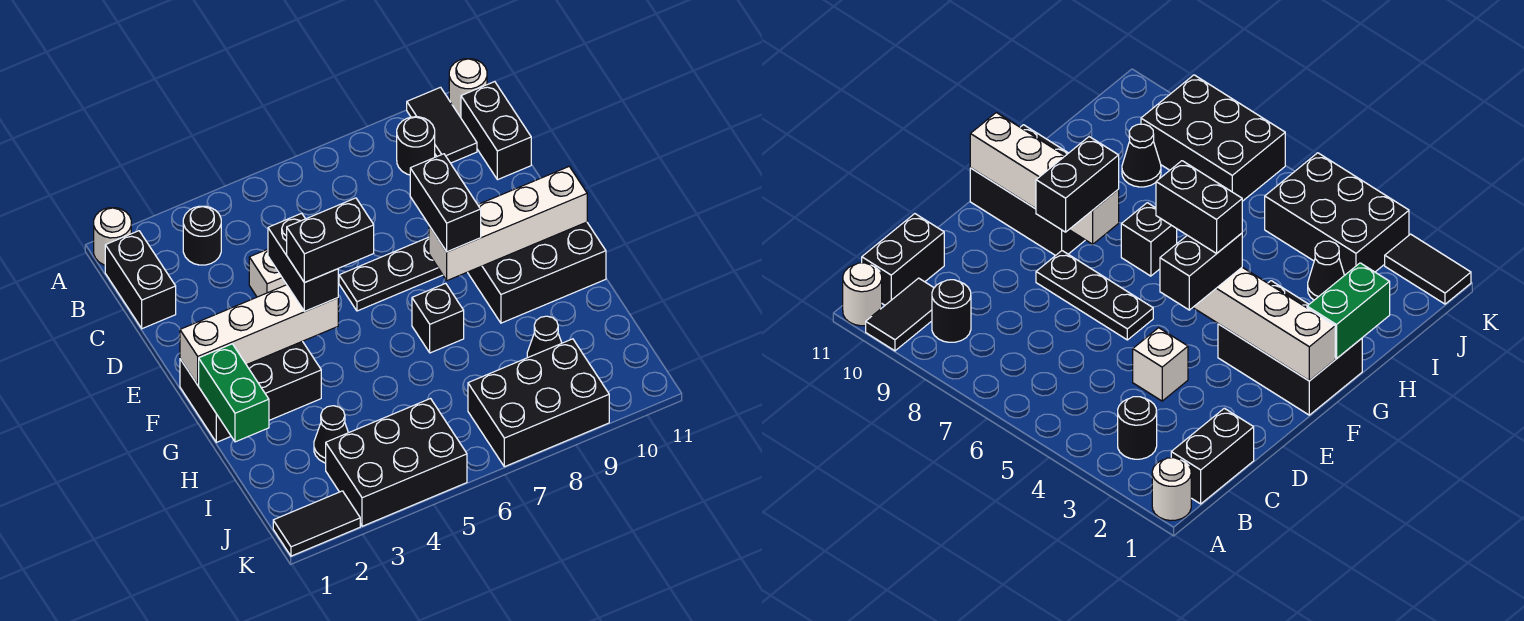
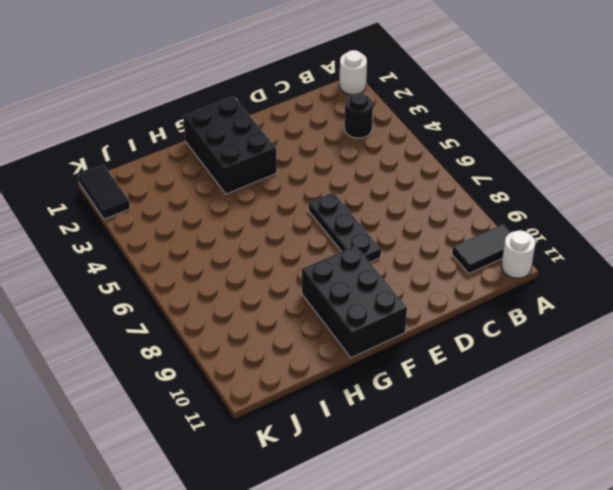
none -> black 1x2 brick [105,231,176,329]
none -> black 1x1 round brick [397,117,435,175]
none -> black 1x2 brick [461,82,531,180]

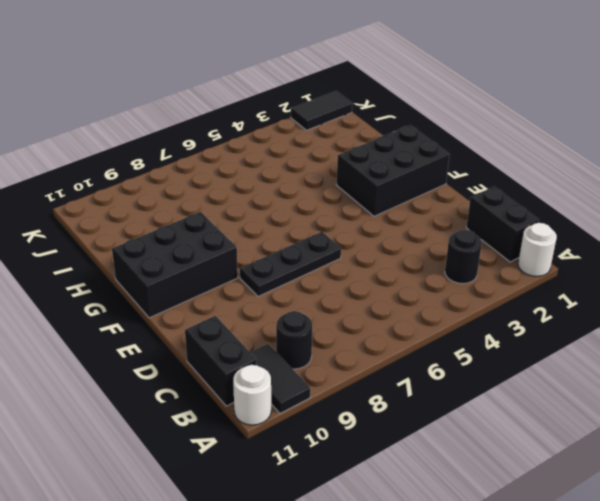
none -> white 1x1 brick [249,249,287,297]
none -> black 1x1 brick [412,283,464,353]
none -> black 1x1 cone [314,406,348,463]

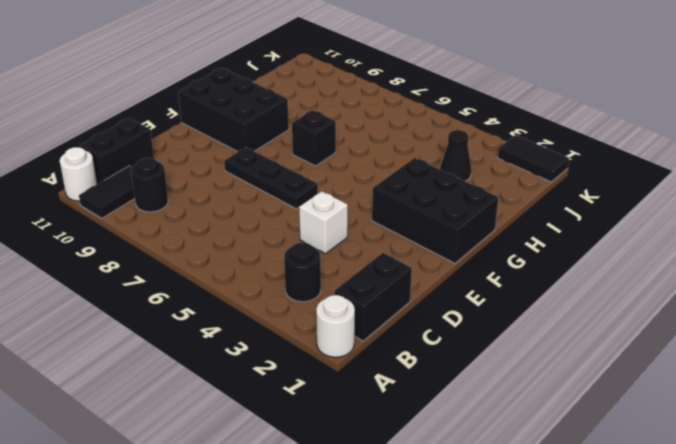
none -> black 1x1 cone [527,316,562,358]
none -> black 2x3 brick [326,399,467,526]
none -> black 2x3 brick [468,339,609,467]

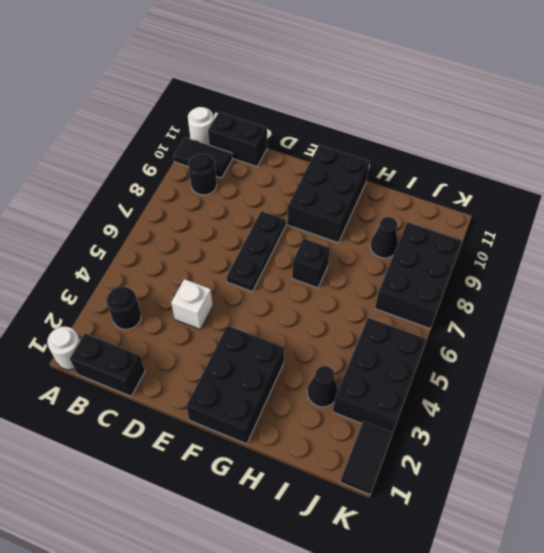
none -> white 1x4 brick [180,285,338,385]
none -> white 1x4 brick [429,166,587,281]
none -> green 1x2 brick [199,344,269,442]

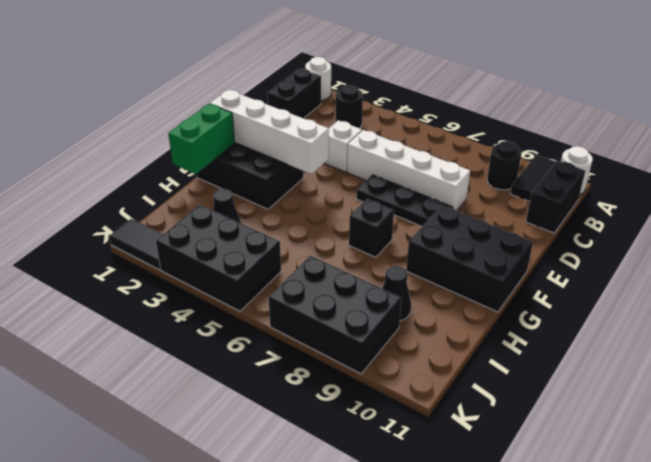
white 1x4 brick [347,130,470,210] -> white 1x4 brick moved to [429,166,587,281]
none -> black 1x2 brick [268,213,338,312]
none -> black 1x2 brick [410,154,481,252]
none -> black 1x2 brick [287,198,374,283]

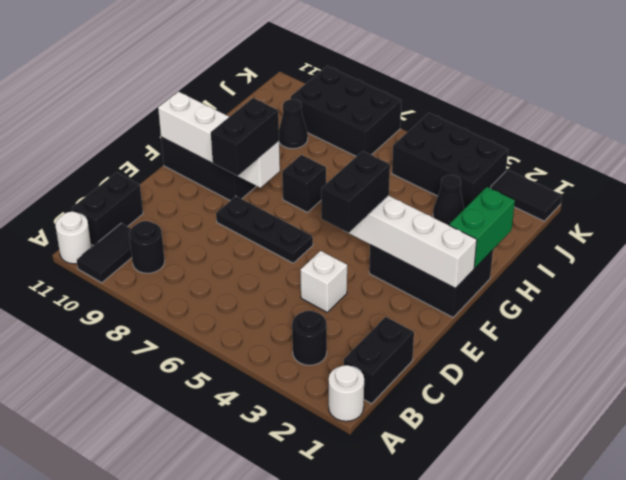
none -> black 1x2 brick [287,198,374,283]

